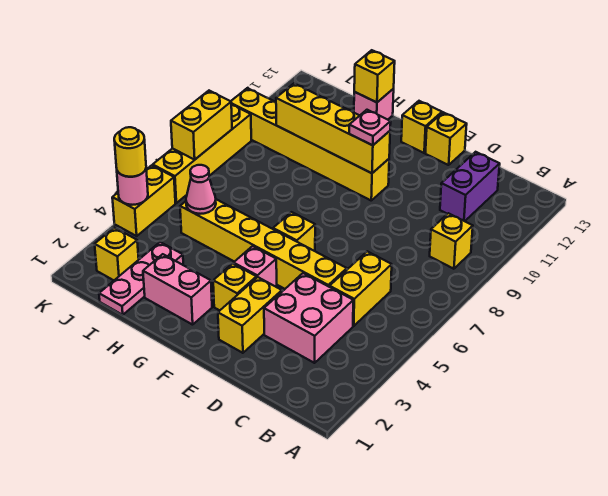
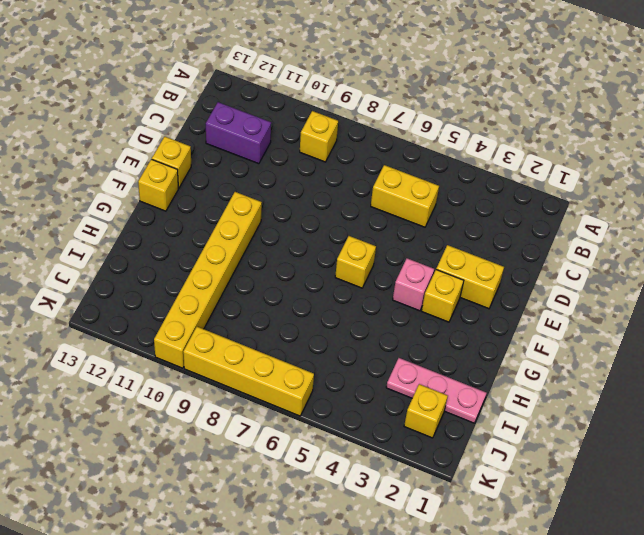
none -> pink 2x2 brick [264,273,353,363]
none -> yellow 1x6 brick [180,199,347,289]
none -> pink 1x2 brick [143,254,212,325]

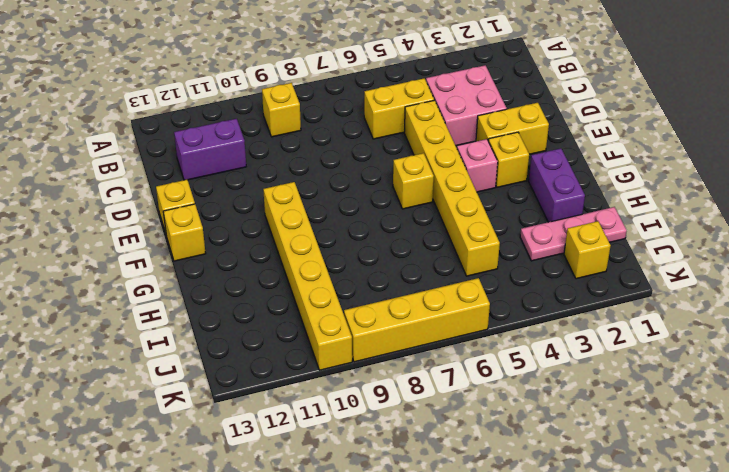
purple 1x2 brick [529,148,585,222] -> pink 1x2 brick [143,254,212,325]
none -> pink 1x1 brick [354,89,394,120]
none -> yellow 1x2 brick [112,165,175,236]
none -> yellow 1x4 brick [276,84,390,173]

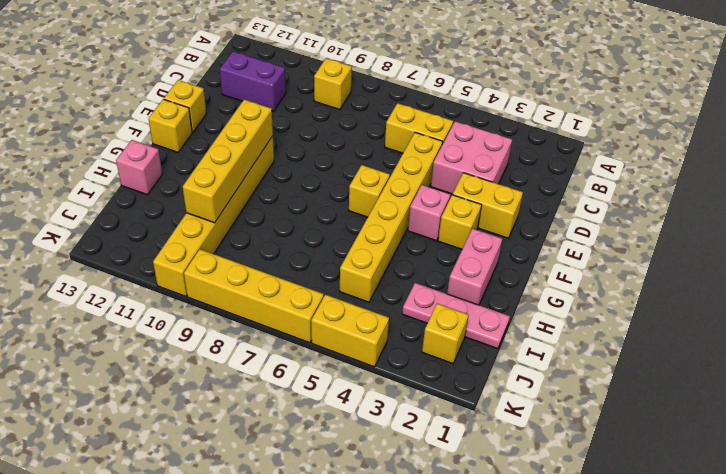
none -> yellow 1x1 brick [354,50,395,102]
none -> pink 1x1 cone [186,165,216,214]
none -> pink 1x1 round brick [117,169,148,205]

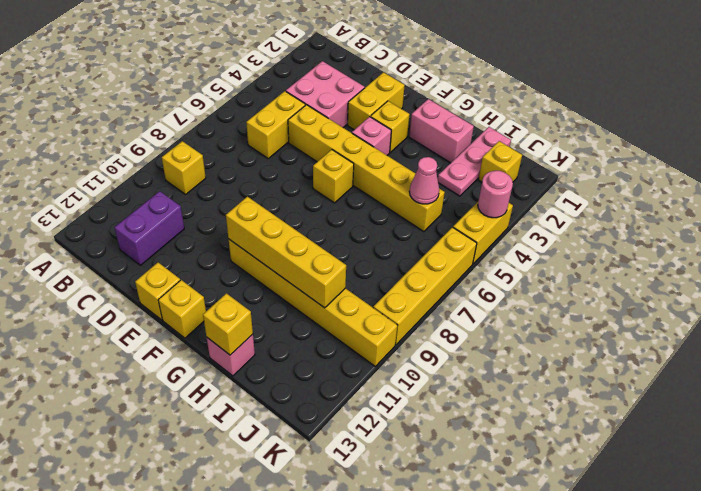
none -> yellow 1x2 brick [171,91,232,160]
none -> pink 1x1 plate [349,110,391,145]
none -> yellow 1x1 round brick [114,127,146,177]

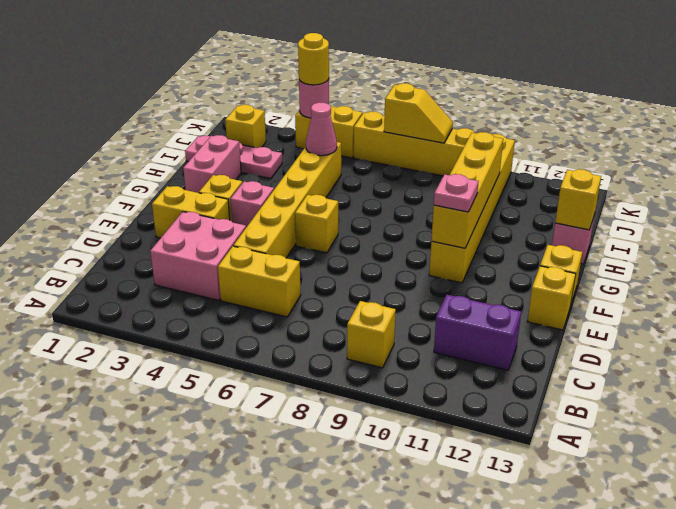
yellow 1x2 slope [384,83,453,143] -> yellow 1x2 brick [171,91,232,160]

